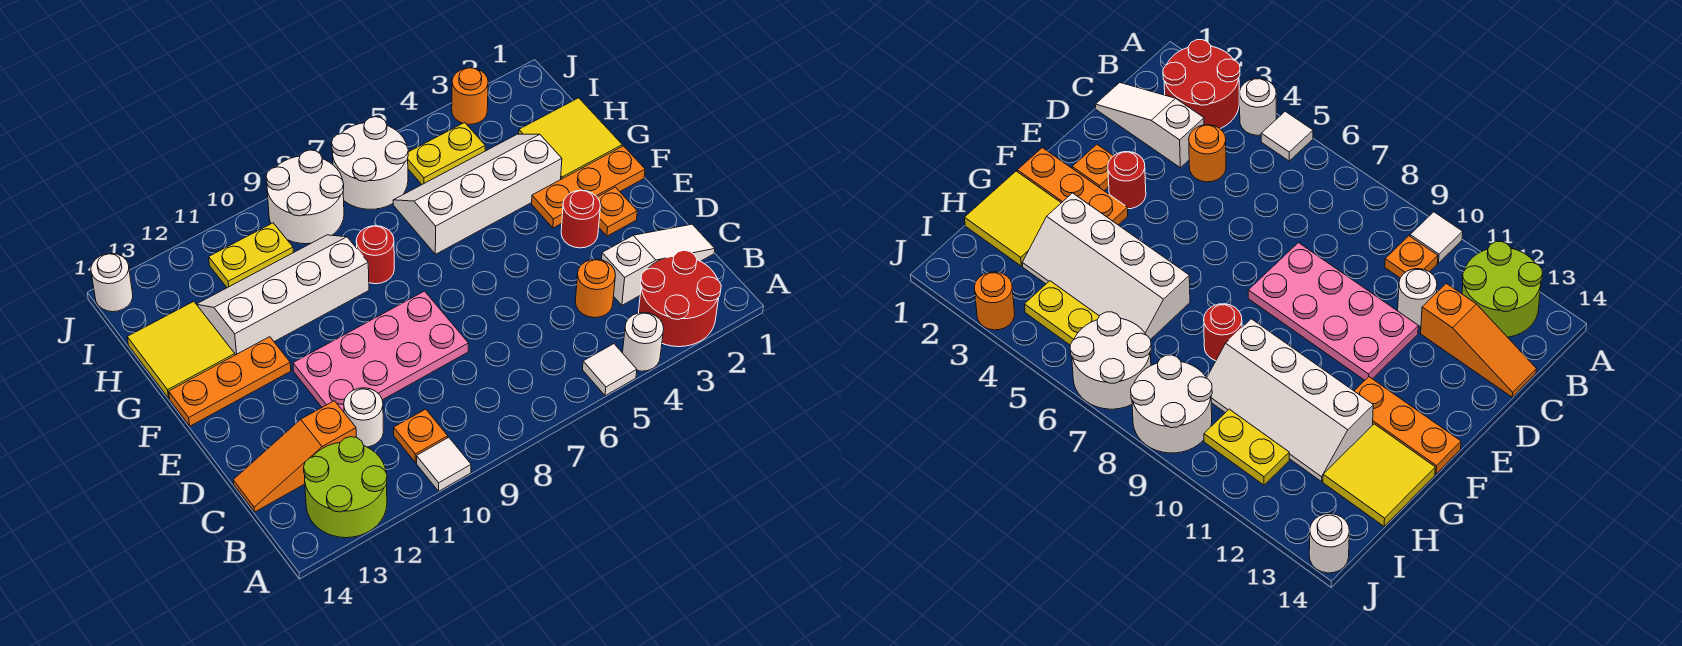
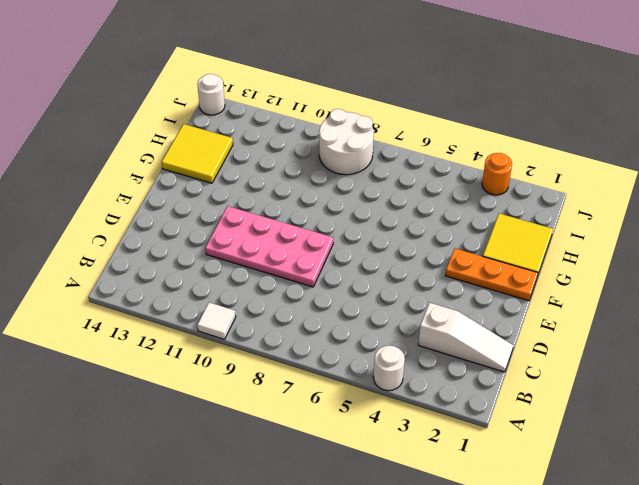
none -> red 2x2 round brick [639,250,721,347]
none -> white 1x1 tile [583,344,637,396]
none -> lime 2x2 round brick [304,437,387,538]

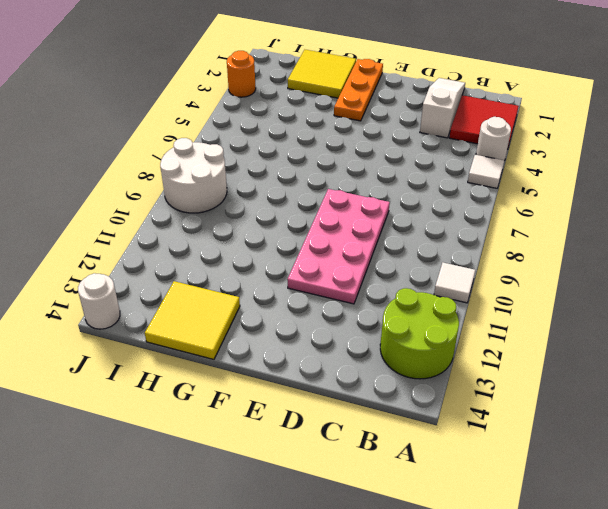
red 2x2 tile [449,95,519,149] -> red 2x2 round brick [639,250,721,347]
none -> orange 1x1 plate [394,409,448,463]
none -> orange 1x1 round brick [575,259,615,318]
none -> white 1x1 round brick [344,388,384,447]

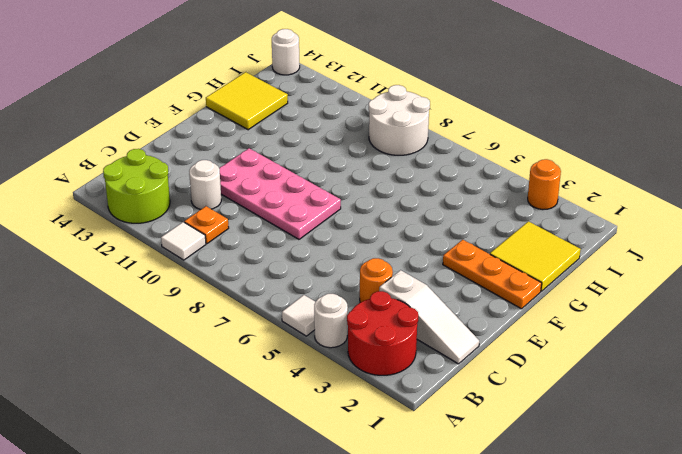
none -> orange 1x3 slope [233,401,356,512]
none -> orange 1x1 plate [597,187,637,236]
none -> red 1x1 round brick [561,190,600,248]

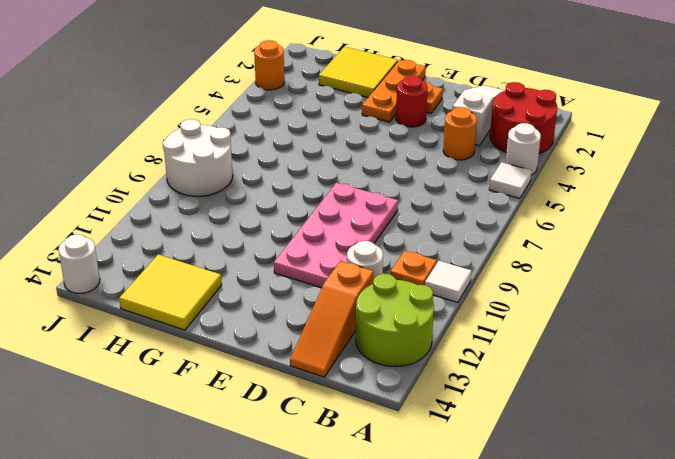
none -> orange 1x3 plate [169,337,291,426]
none -> white 2x4 slope [393,134,562,254]
none -> red 1x1 round brick [356,226,394,284]

